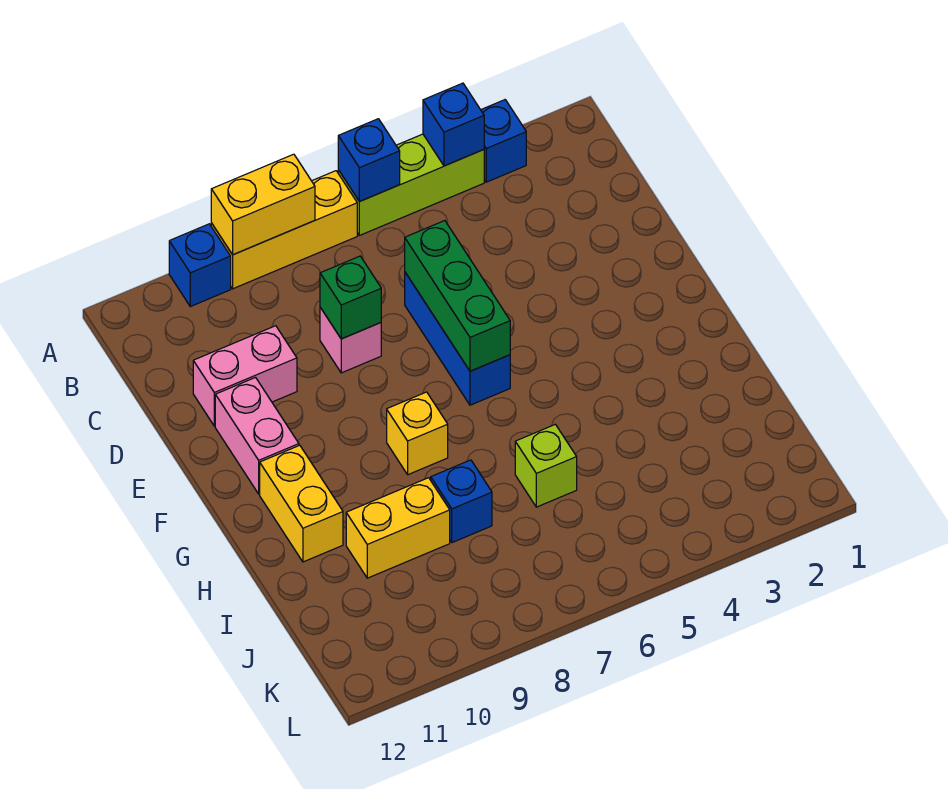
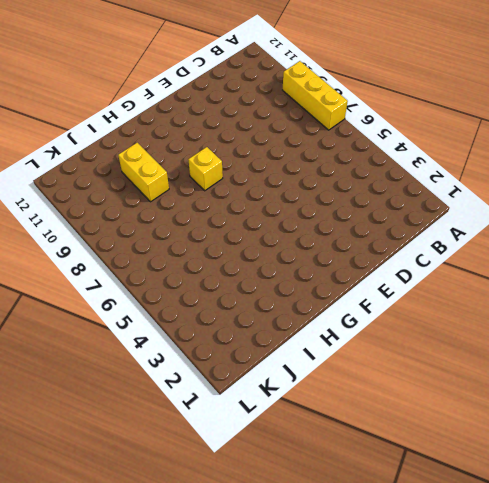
none -> blue 1x1 brick [481,100,526,182]
none -> lime 1x3 brick [338,134,484,236]
none -> blue 1x1 brick [169,224,231,307]

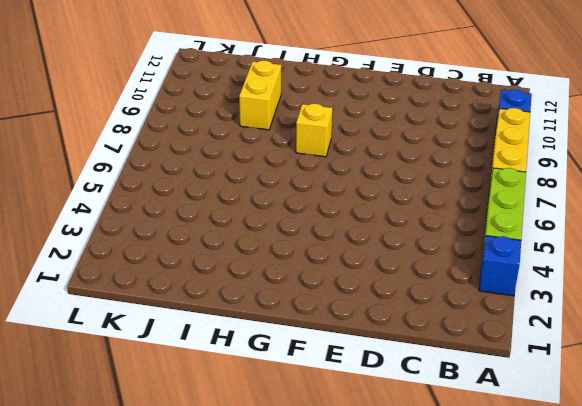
none -> blue 1x3 brick [405,273,510,405]
none -> pink 1x1 brick [320,307,381,373]
none -> pink 1x2 brick [193,326,297,426]

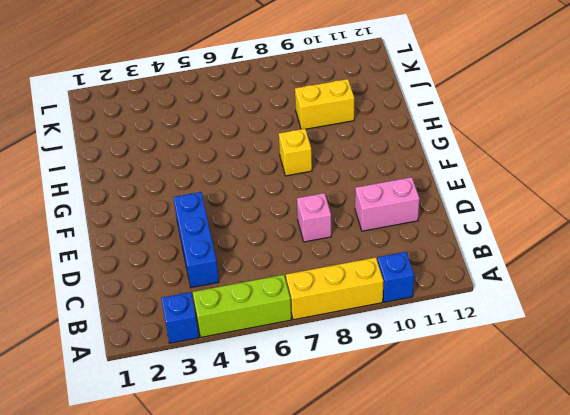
blue 1x3 brick [173,192,219,288] -> blue 1x3 brick moved to [405,273,510,405]
none -> pink 1x2 brick [215,378,299,494]
none -> yellow 1x2 brick [260,445,343,562]
none -> lime 1x1 brick [515,424,577,507]

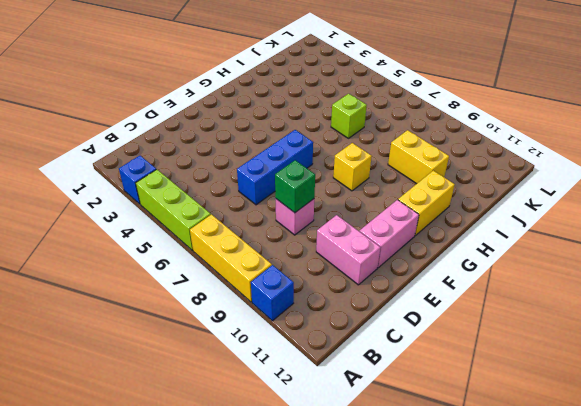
none -> blue 1x1 brick [431,460,492,543]
none -> blue 1x1 brick [423,83,484,166]
none -> blue 1x1 brick [338,119,400,202]

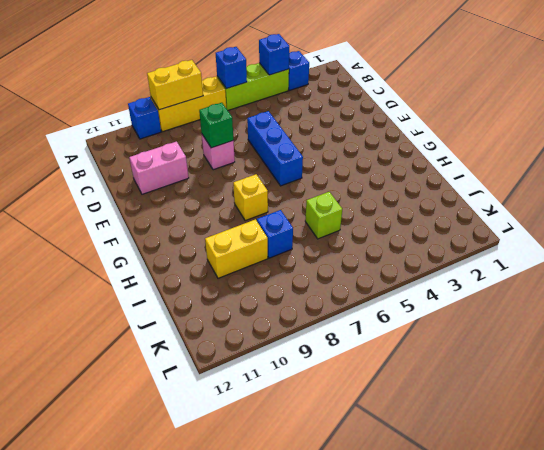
none -> pink 1x2 brick [215,378,299,494]
none -> yellow 1x2 brick [260,445,343,562]
none -> green 1x3 brick [405,221,510,371]

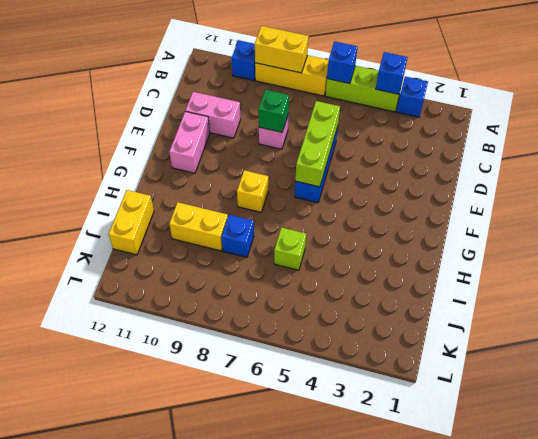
lime 1x3 brick [295,101,340,187] -> green 1x3 brick [405,221,510,371]
yellow 1x2 brick [109,190,154,255] -> yellow 1x2 brick moved to [260,445,343,562]

